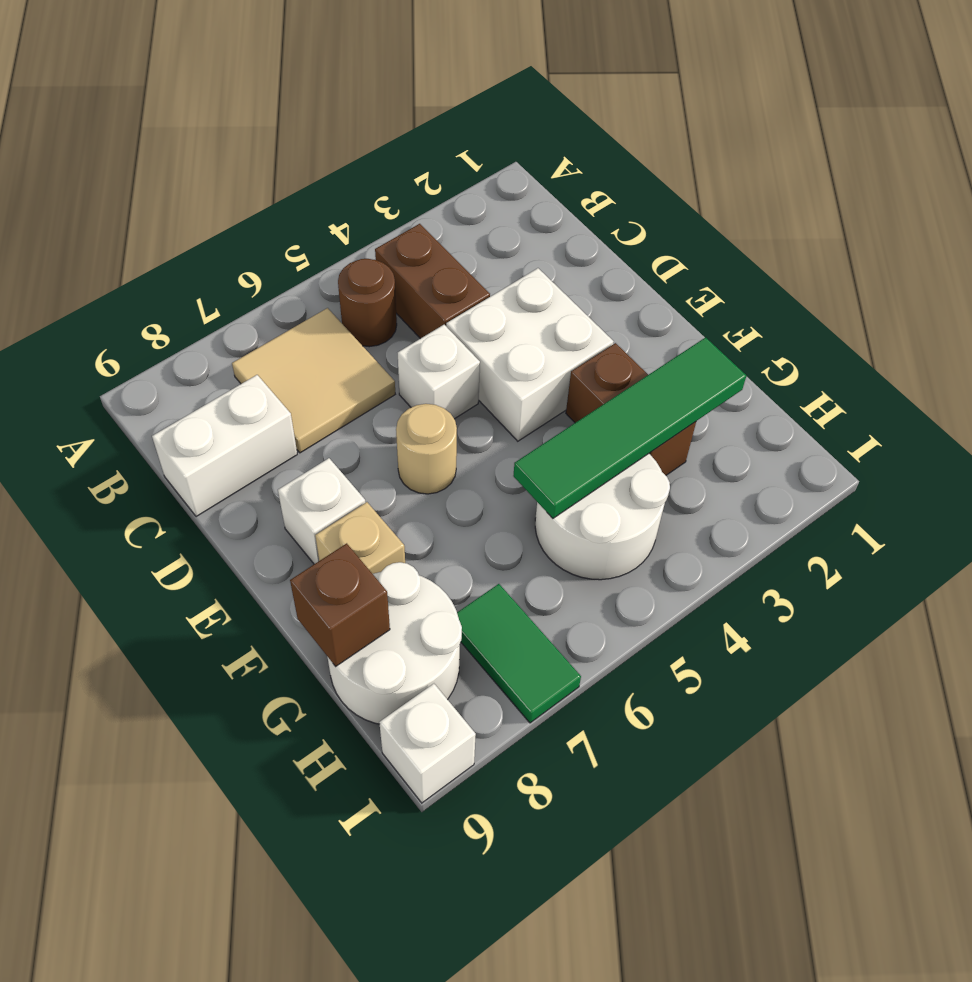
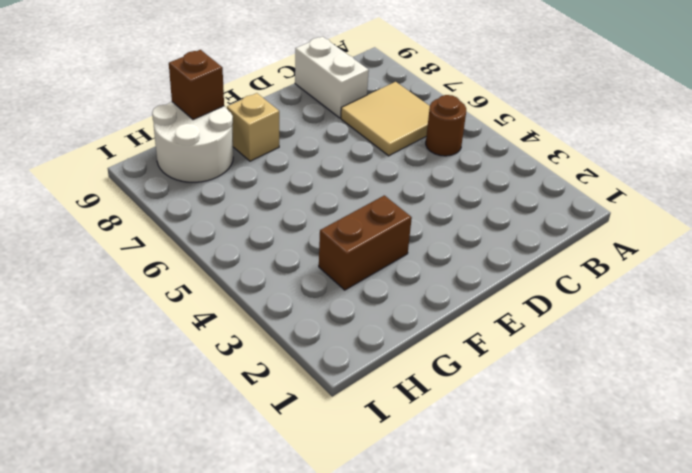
none -> brown 1x2 brick [375,224,490,339]
none -> white 2x2 brick [446,268,614,441]
none -> white 1x1 brick [398,325,480,419]

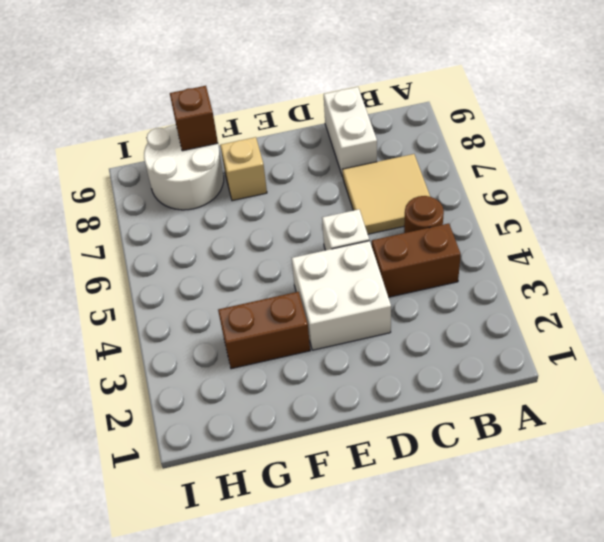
none -> tan 1x1 round brick [396,404,457,494]
none -> white 1x1 brick [278,458,365,564]
none -> white 2x2 round brick [535,454,670,580]

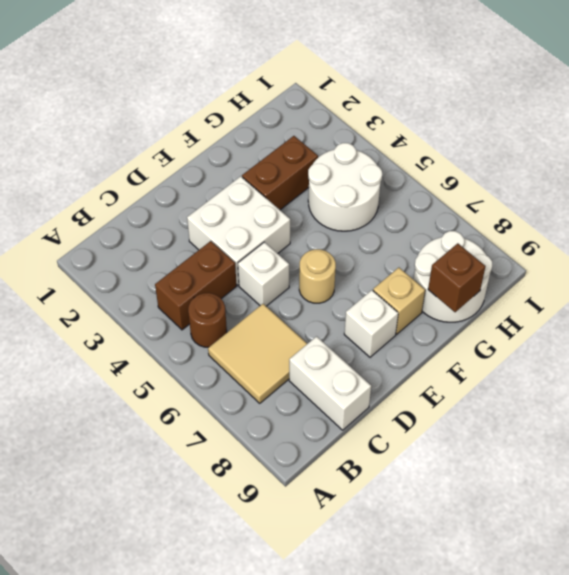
none -> green 1x2 tile [457,584,581,723]
none -> white 1x1 brick [379,684,476,803]
none -> green 1x4 tile [513,337,746,518]

